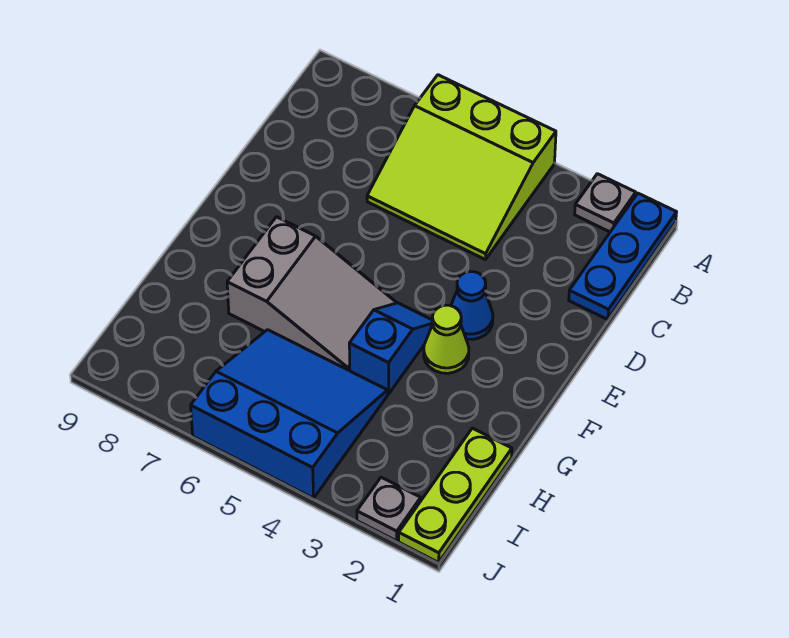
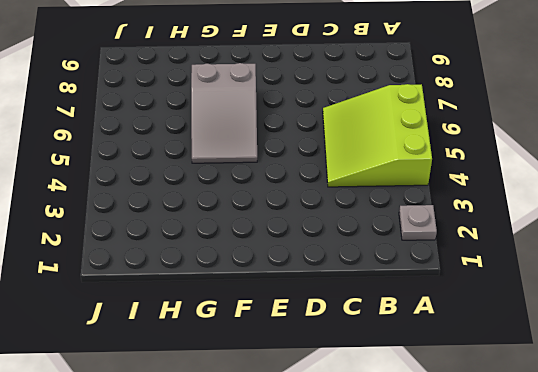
none -> blue 1x3 plate [569,193,677,320]
none -> blue 1x1 cone [451,272,493,339]

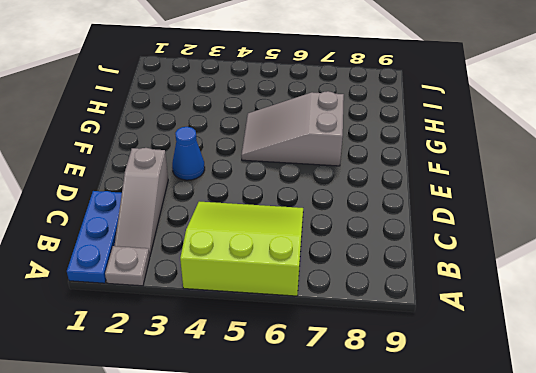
grey 1x3 slope [114,148,168,256] -> none
none -> lime 1x1 cone [424,305,469,373]
none -> blue 1x2 slope [349,303,433,394]

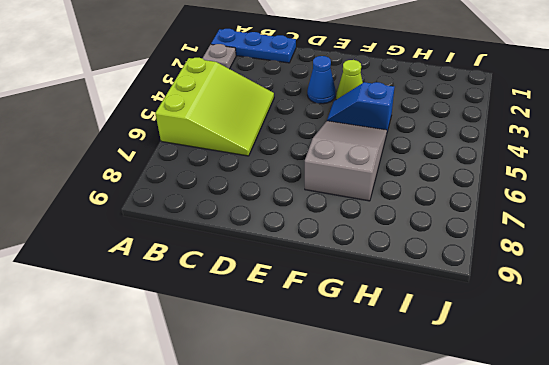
none -> lime 1x3 plate [399,428,512,562]
none -> blue 3x3 slope [191,330,388,498]

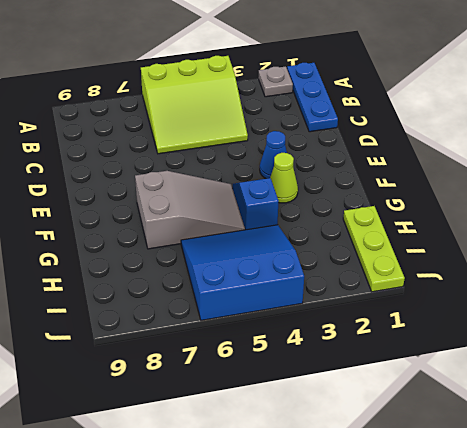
none -> grey 1x1 plate [357,477,421,541]

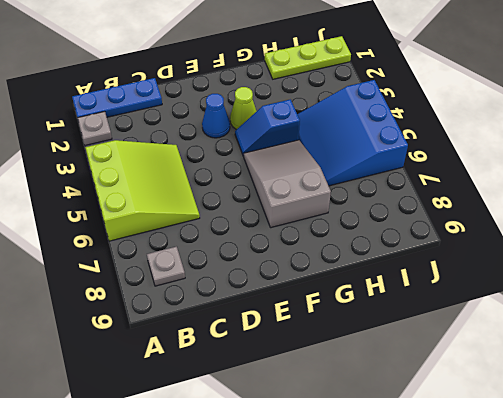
grey 1x1 plate [147,247,185,286] -> grey 1x1 plate moved to [357,477,421,541]

